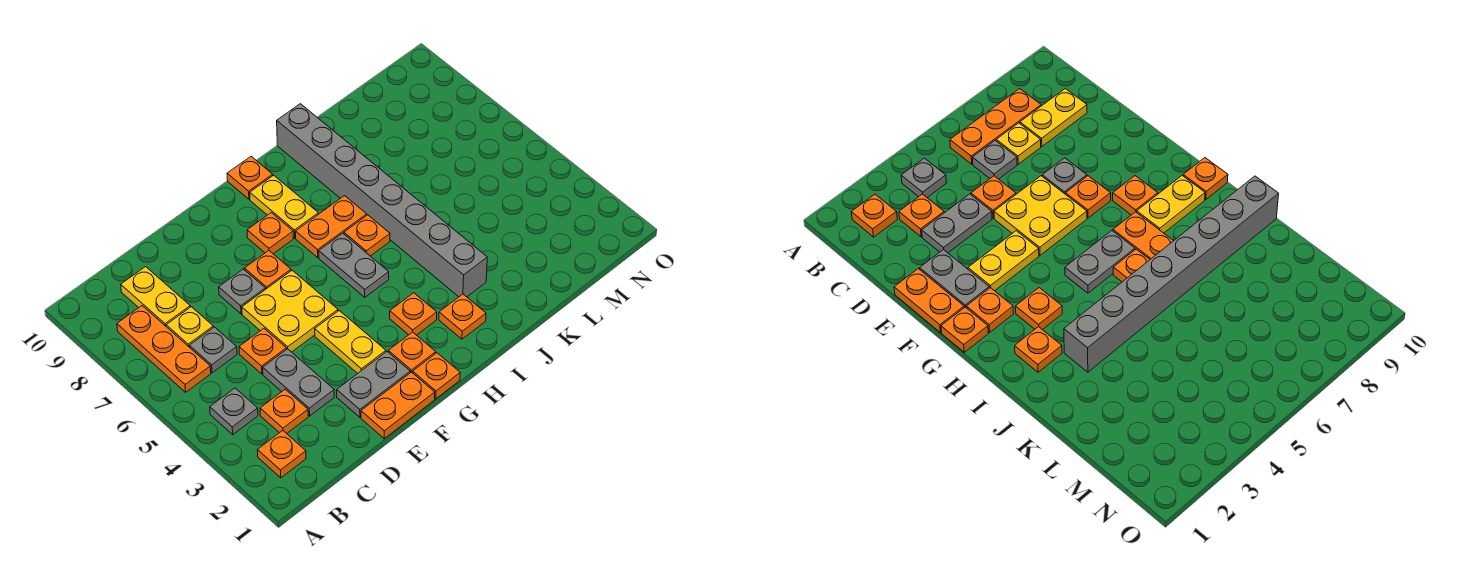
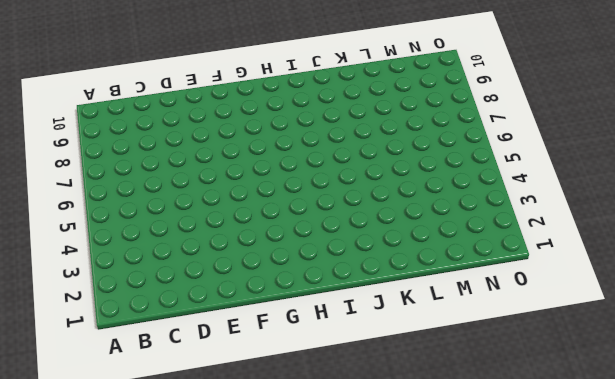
none -> orange 1x1 plate [258,431,306,478]
none -> grey 1x1 plate [210,388,258,435]
none -> orange 1x3 plate [117,306,211,392]

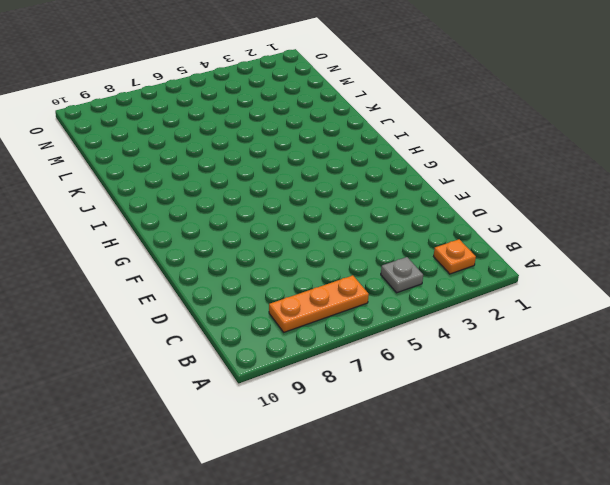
none -> orange 1x1 plate [260,389,308,434]
none -> grey 1x1 plate [189,327,237,373]
none -> yellow 1x1 plate [166,307,213,347]

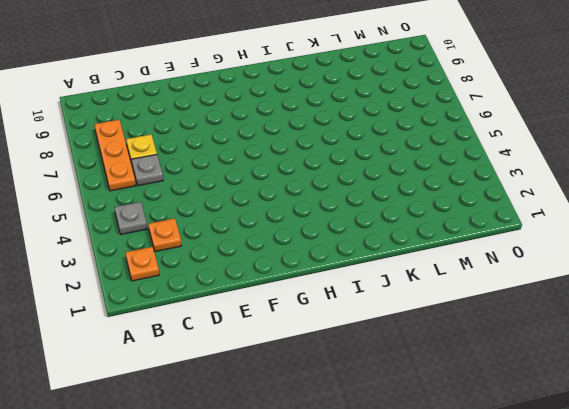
none -> yellow 1x2 plate [121,267,190,326]
none -> grey 1x2 plate [263,349,334,416]
none -> orange 1x1 plate [239,329,286,374]

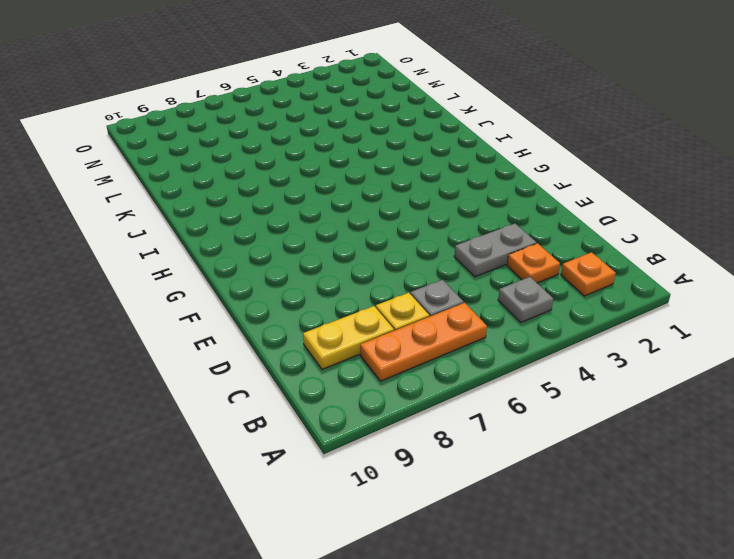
none -> orange 1x1 plate [239,329,286,374]
none -> orange 1x2 plate [361,372,435,438]
none -> grey 1x2 plate [337,352,410,417]

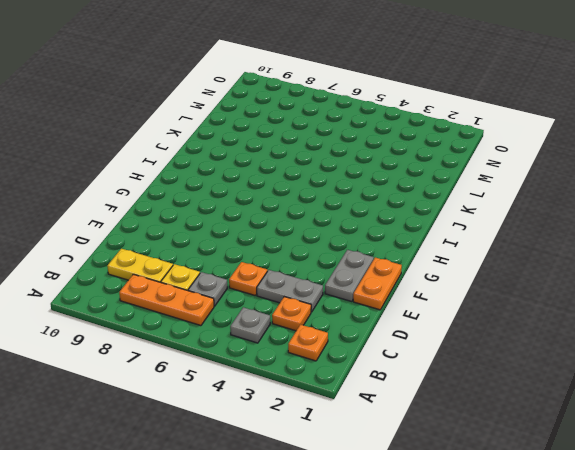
none -> yellow 2x2 plate [242,270,338,352]
none -> grey 1x1 plate [219,269,265,314]
none -> yellow 1x2 plate [315,311,386,373]

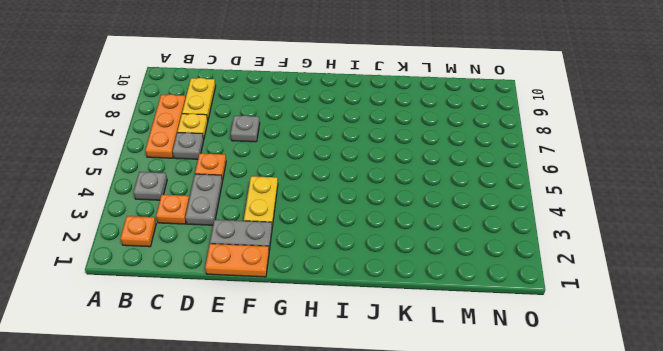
none -> yellow 2x2 plate [242,270,338,352]
none -> orange 1x1 plate [245,251,291,290]
none -> orange 1x1 plate [413,353,460,399]

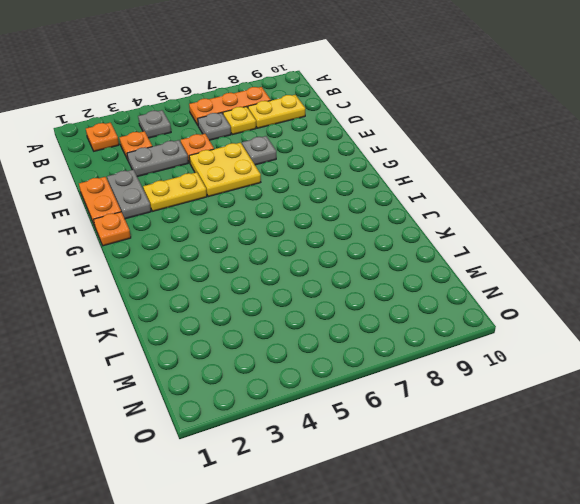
none -> orange 1x1 plate [245,251,291,290]
none -> orange 1x1 plate [388,332,436,373]
none -> orange 1x1 plate [247,213,293,254]

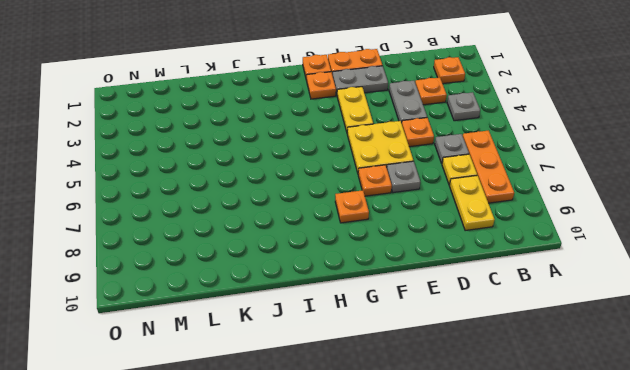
none -> orange 1x1 plate [390,293,437,335]
none -> grey 1x2 plate [319,233,389,297]
none -> orange 1x2 plate [296,196,367,258]

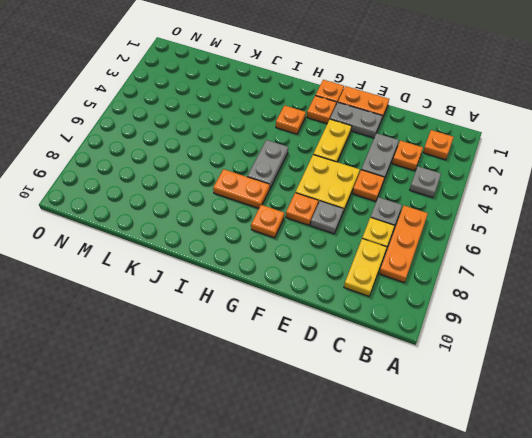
none -> yellow 1x2 plate [250,175,318,238]
none -> orange 1x1 plate [227,157,273,199]
none -> orange 1x1 plate [439,294,486,339]

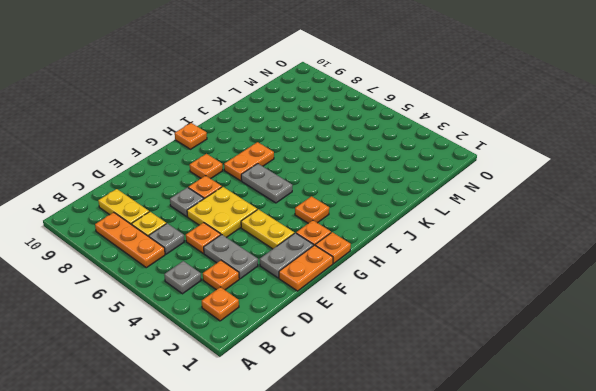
none -> yellow 1x2 plate [250,175,318,238]
none -> orange 1x1 plate [439,294,486,339]
none -> orange 1x1 plate [344,215,390,256]

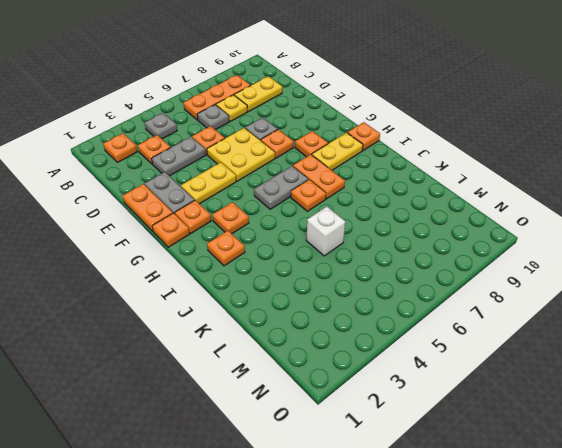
white 1x1 brick [306,207,345,256] -> none
none -> grey 1x8 brick [277,104,487,297]

